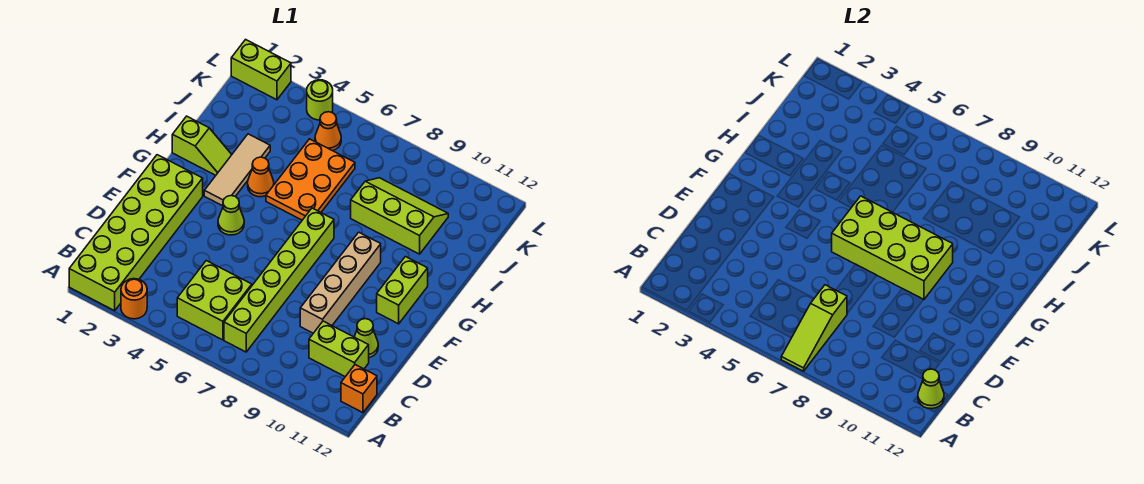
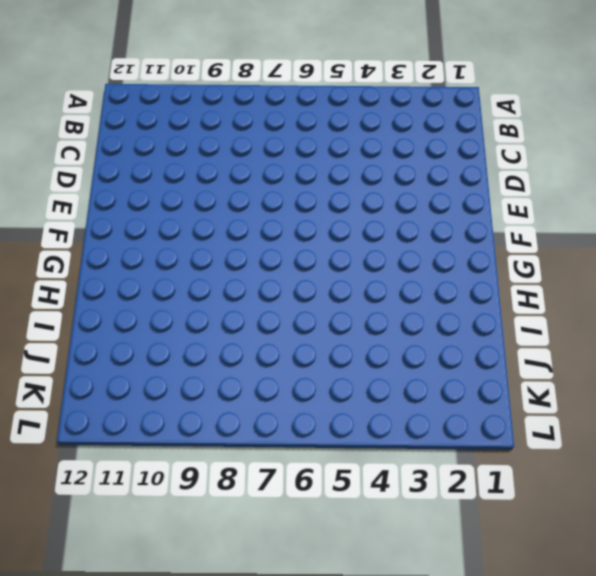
none -> lime 2x6 brick [69,155,203,311]
none -> orange 1x1 round brick [121,279,147,319]
none -> lime 2x2 brick [177,261,252,340]

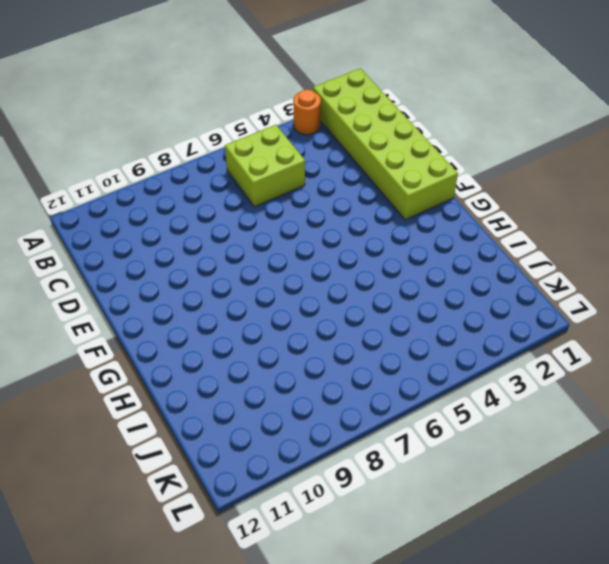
none -> lime 1x6 brick [224,208,334,352]
none -> orange 1x1 brick [341,365,377,413]
none -> lime 1x2 brick [309,321,369,377]

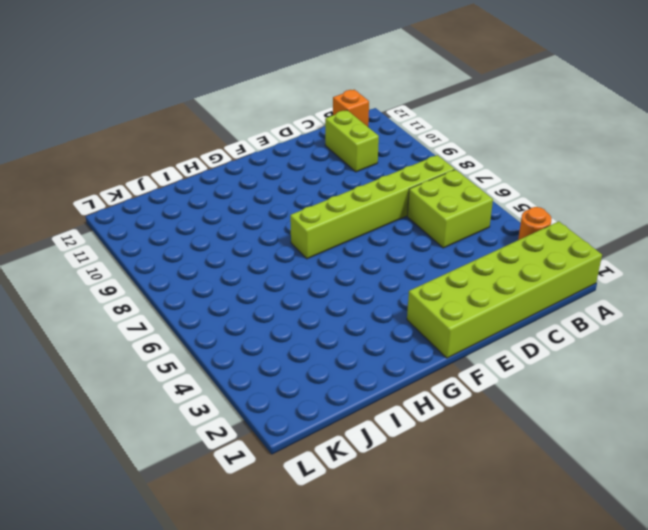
none -> tan 1x4 brick [300,232,381,333]
none -> lime 1x1 cone [354,319,378,358]
none -> lime 1x1 cone [218,196,244,235]

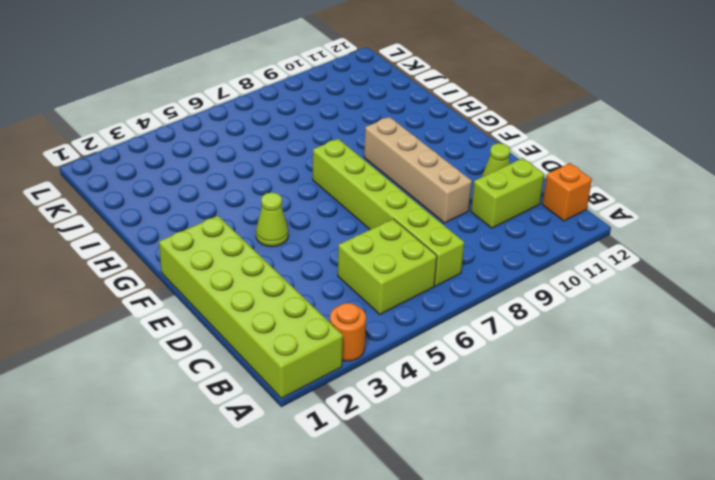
none -> lime 1x2 brick [377,257,428,324]
none -> tan 1x3 tile [204,134,270,206]
none -> lime 1x2 slope [172,116,232,175]

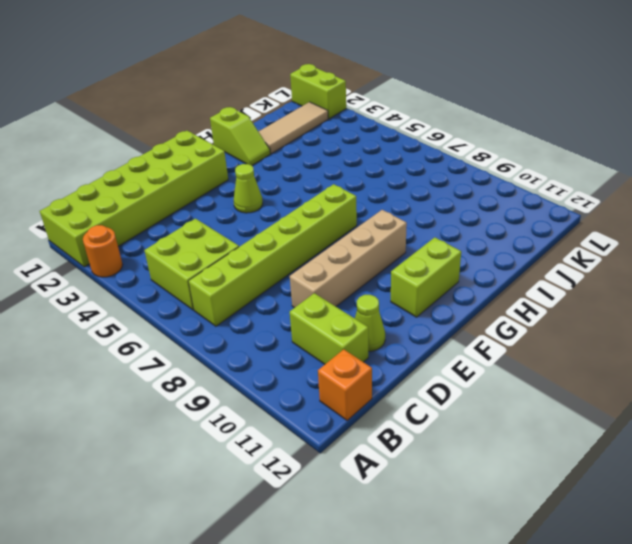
tan 1x3 tile [258,102,328,154] -> tan 1x3 tile moved to [204,134,270,206]
none -> orange 1x1 cone [248,157,274,197]
none -> orange 2x3 plate [266,139,355,220]
none -> lime 2x3 slope [351,178,448,254]

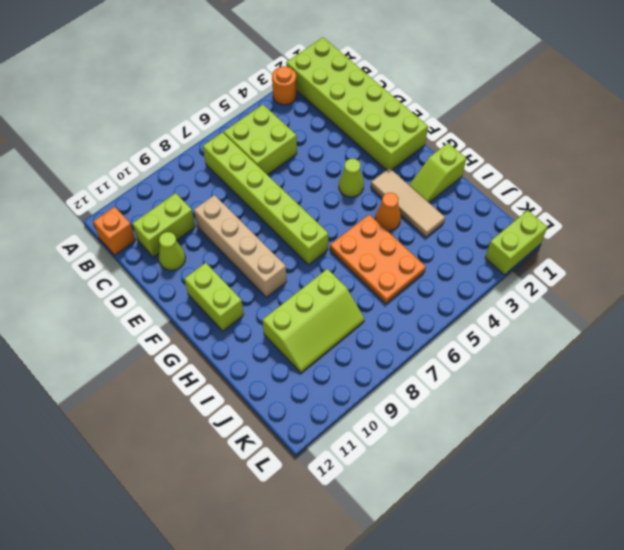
none -> orange 1x1 cone [315,112,341,151]
none -> lime 1x1 round brick [307,80,333,120]
none -> lime 1x3 slope [781,285,847,371]

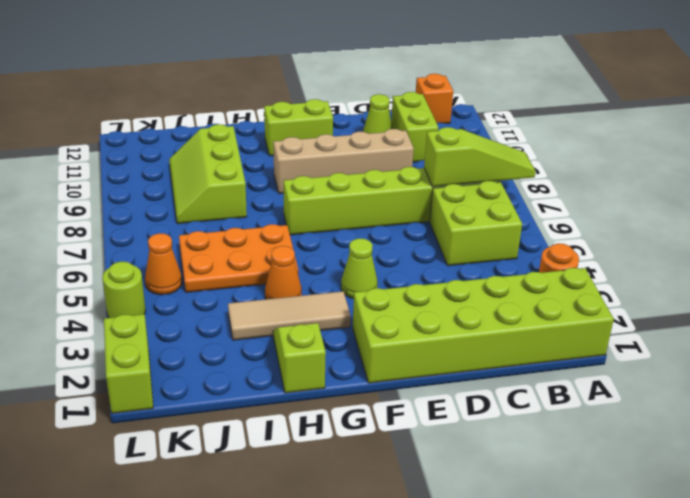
none -> lime 1x1 cone [918,369,944,409]
none -> lime 2x4 brick [832,196,953,300]

